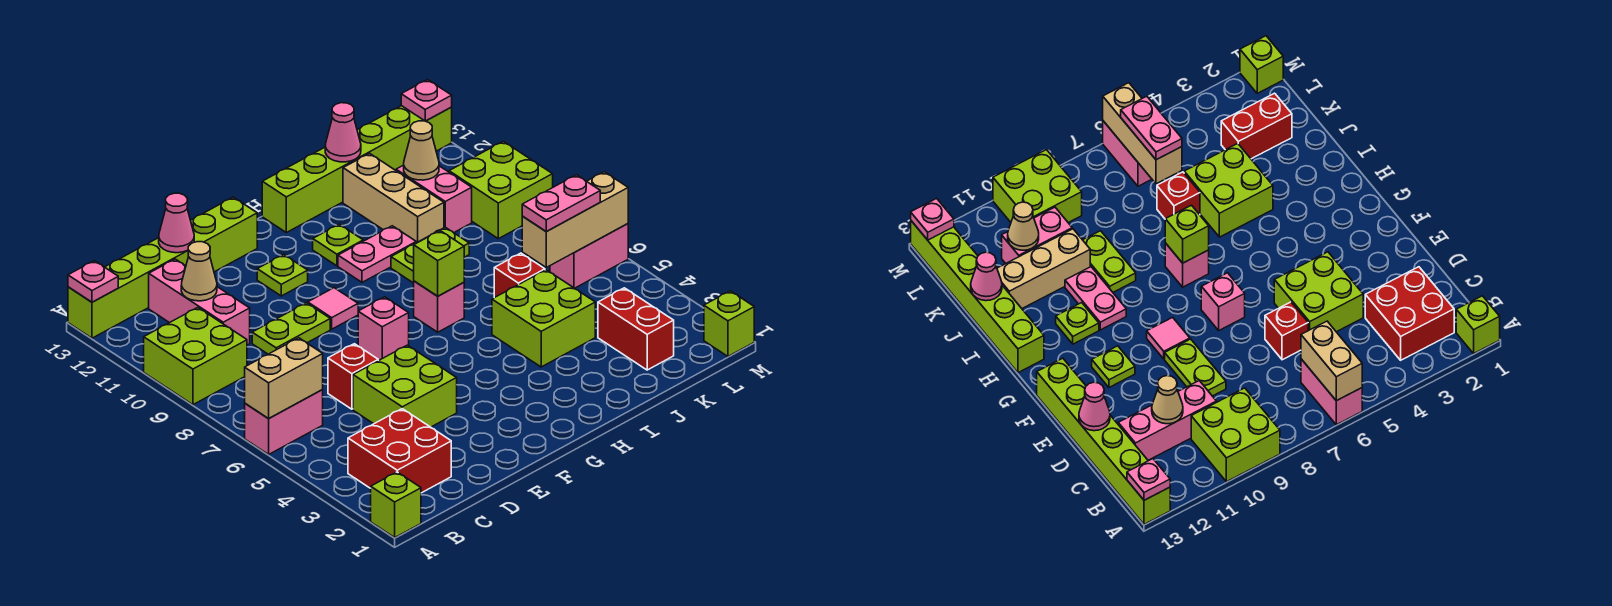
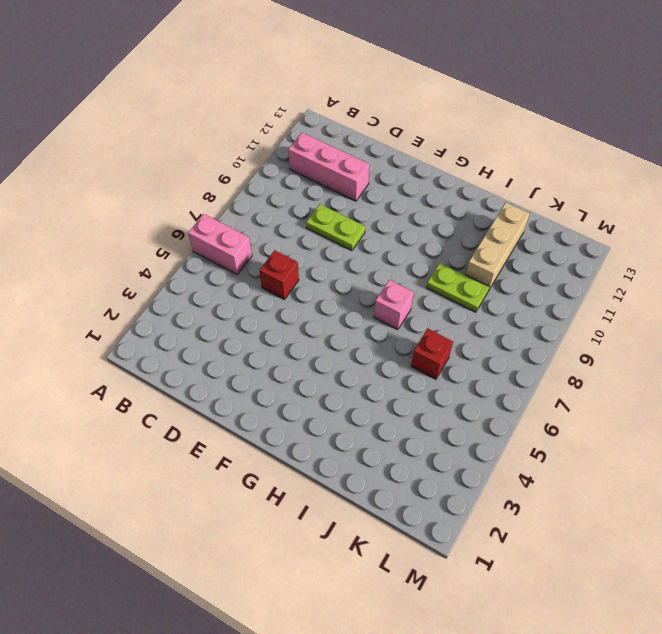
pink 1x3 brick [288,133,370,201] -> pink 1x3 brick turned to [149,259,250,345]
none -> lime 1x1 brick [371,472,421,537]
none -> lime 2x2 brick [144,308,247,405]
none -> lime 1x6 brick [68,197,257,338]
none -> red 2x2 brick [348,409,451,493]

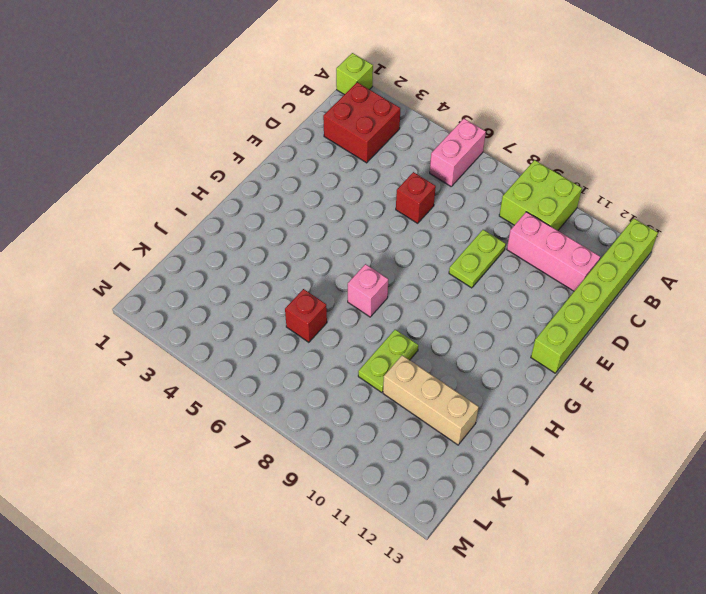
none -> lime 2x2 brick [353,345,457,427]
none -> pink 1x1 brick [358,297,409,360]
none -> pink 1x1 tile [308,288,358,329]
none -> lime 1x1 plate [257,254,308,296]

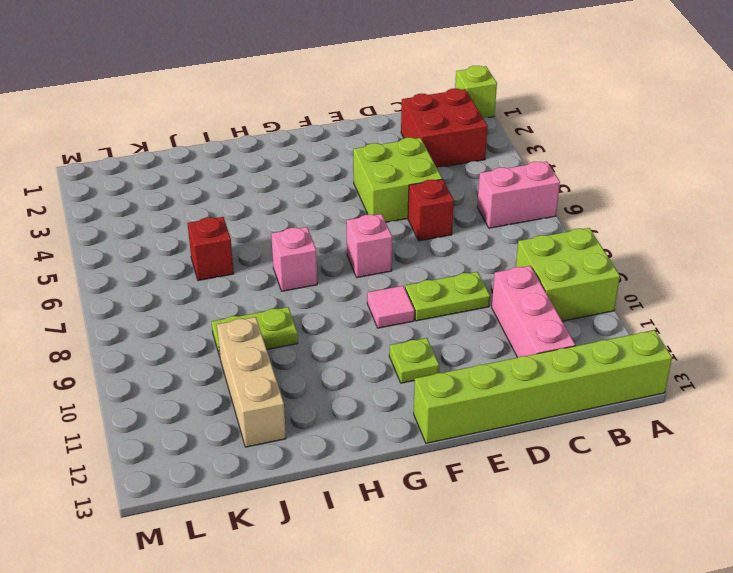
none -> pink 1x2 plate [338,226,416,282]
none -> lime 1x1 plate [313,224,363,266]
none -> lime 1x6 brick [262,106,452,233]
none -> lime 2x2 brick [492,270,595,367]

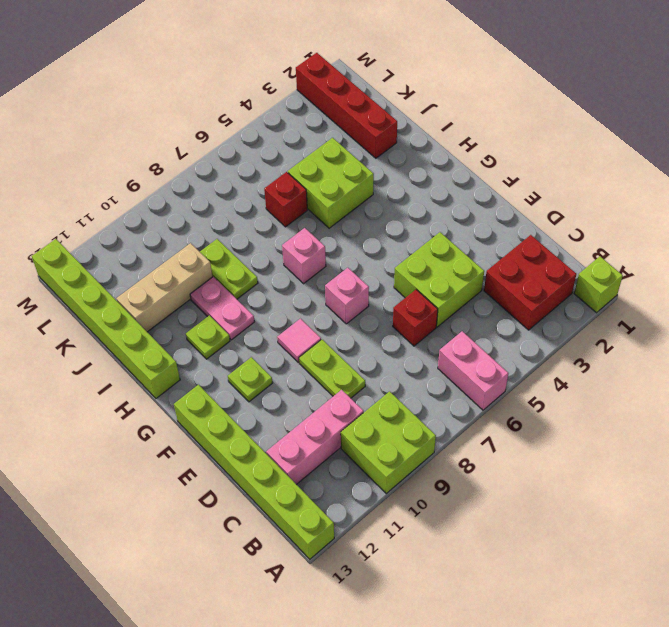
red 1x4 brick [296,53,397,158] -> red 1x2 brick [598,288,674,370]
none -> pink 1x2 brick [396,165,472,233]
none -> pink 1x2 brick [550,224,628,288]
none -> lime 2x2 brick [449,141,553,239]
none -> lime 1x1 brick [704,291,754,356]

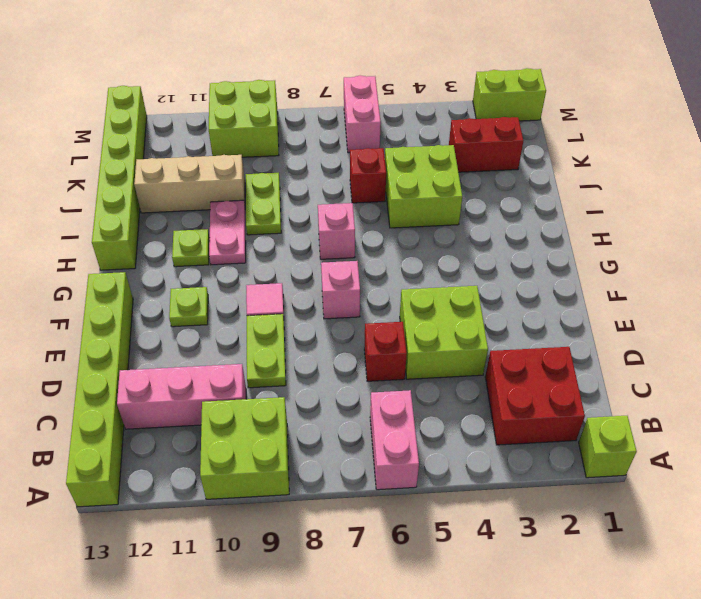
lime 1x2 brick [473,68,546,121] -> lime 1x1 brick [704,291,754,356]
none -> pink 1x2 brick [396,165,472,233]
none -> tan 1x2 brick [245,338,323,419]
none -> pink 1x1 plate [68,261,118,302]
none -> tan 1x1 cone [181,242,217,301]

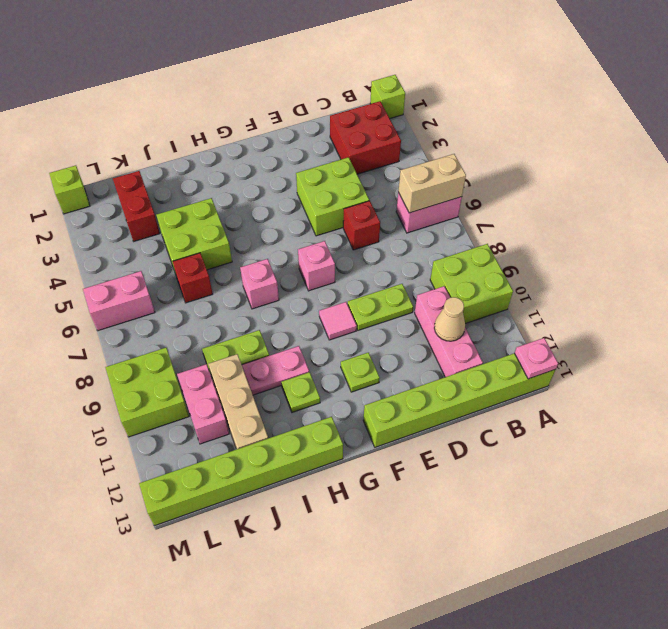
none -> pink 1x1 cone [159,193,194,253]
none -> lime 1x1 brick [414,231,464,296]
none -> pink 1x1 cone [325,103,361,162]
none -> tan 1x3 brick [522,172,628,267]

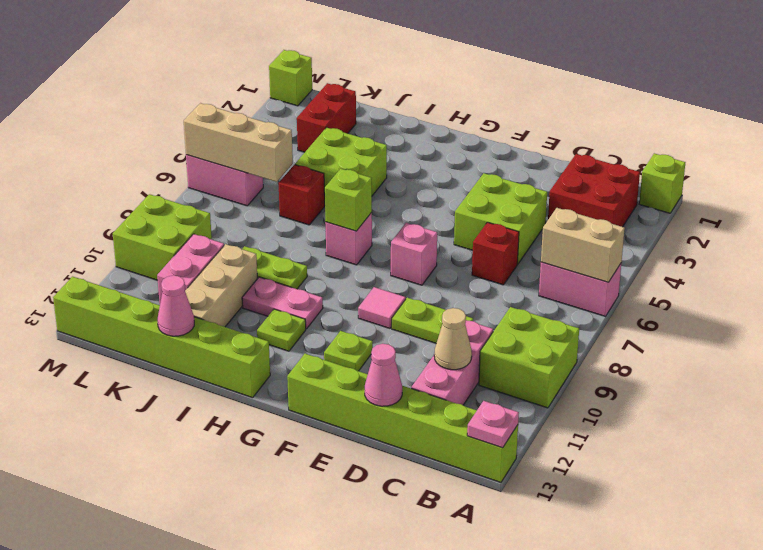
none -> tan 1x1 cone [404,121,439,180]
none -> pink 1x1 plate [401,80,452,121]
none -> pink 1x2 plate [522,175,600,232]

